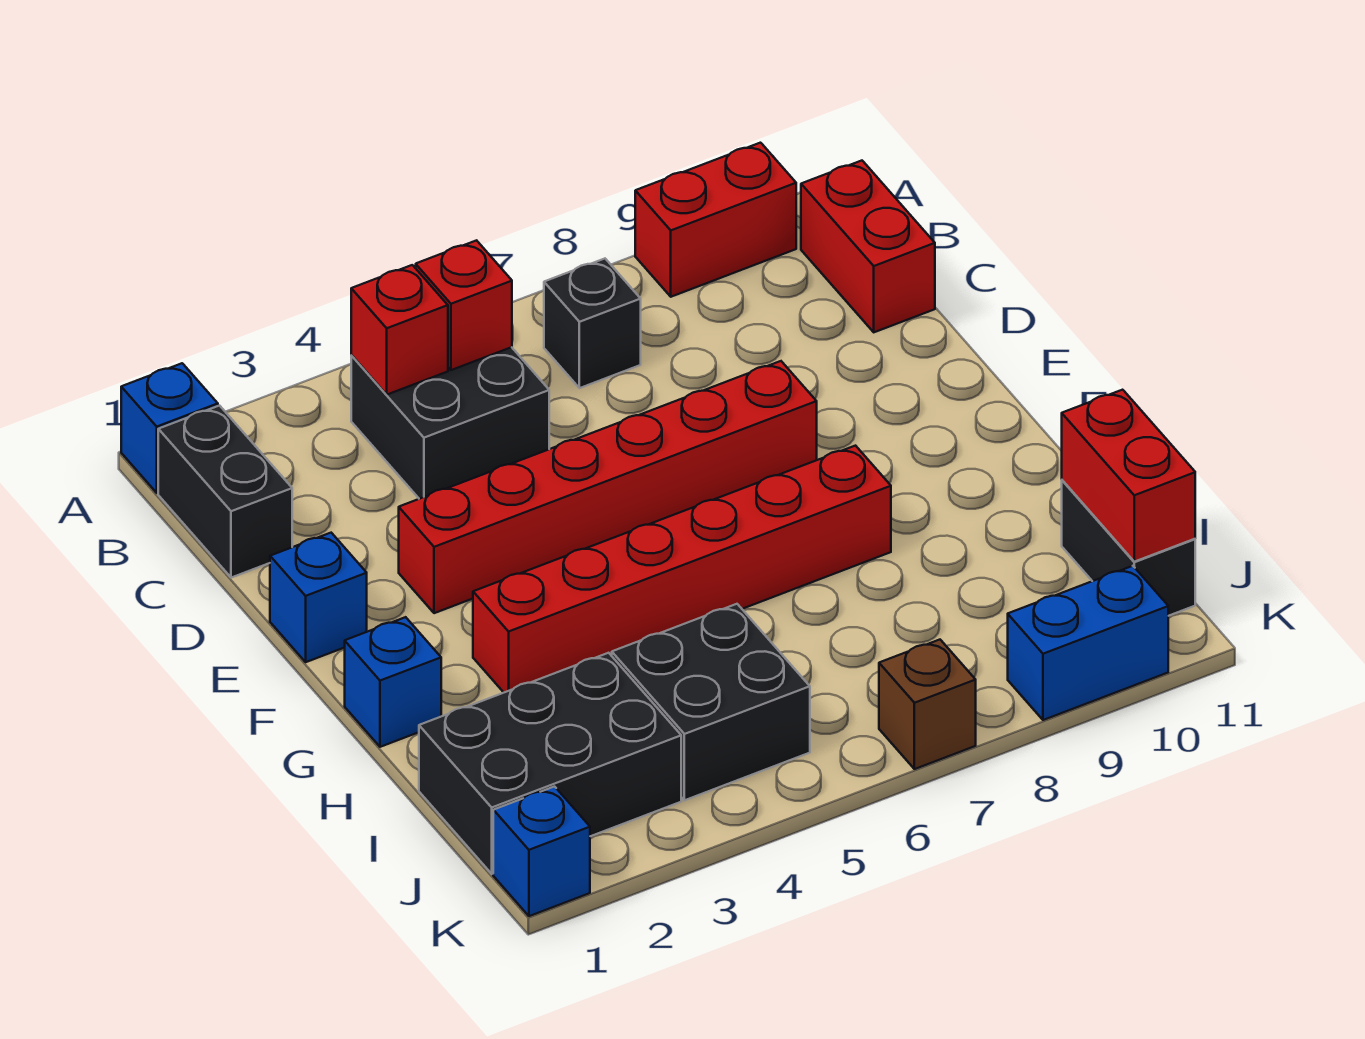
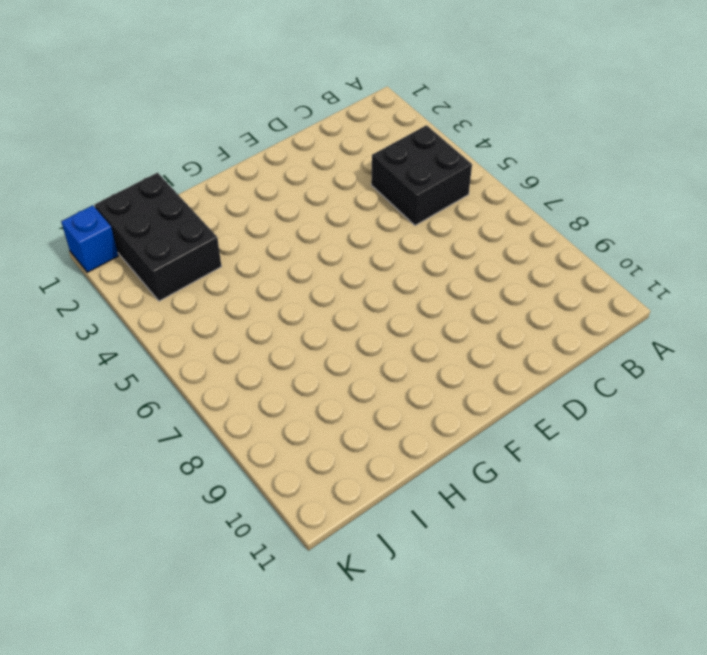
none -> blue 1x1 brick [121,363,218,493]
none -> red 1x2 brick [635,143,796,297]
none -> black 1x2 brick [158,406,292,578]

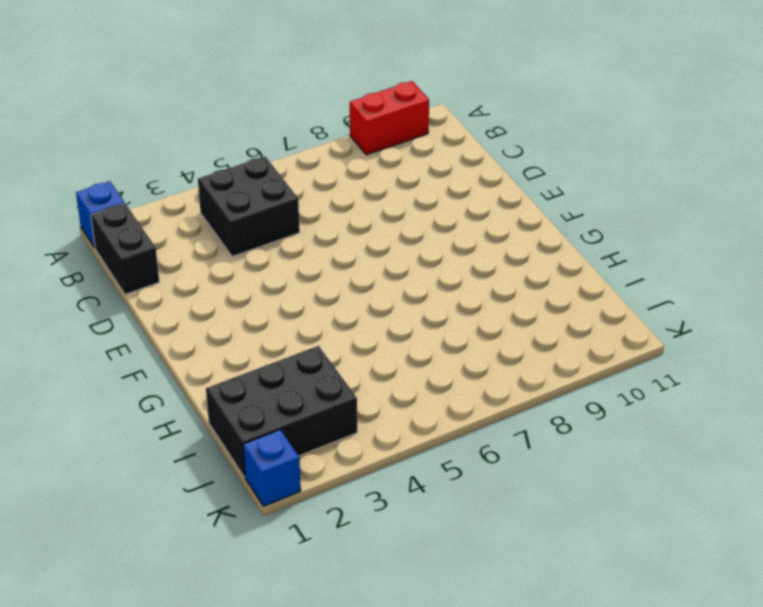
none -> black 1x1 brick [544,259,641,388]
none -> red 1x2 brick [801,161,935,332]
none -> blue 1x1 brick [270,533,367,662]

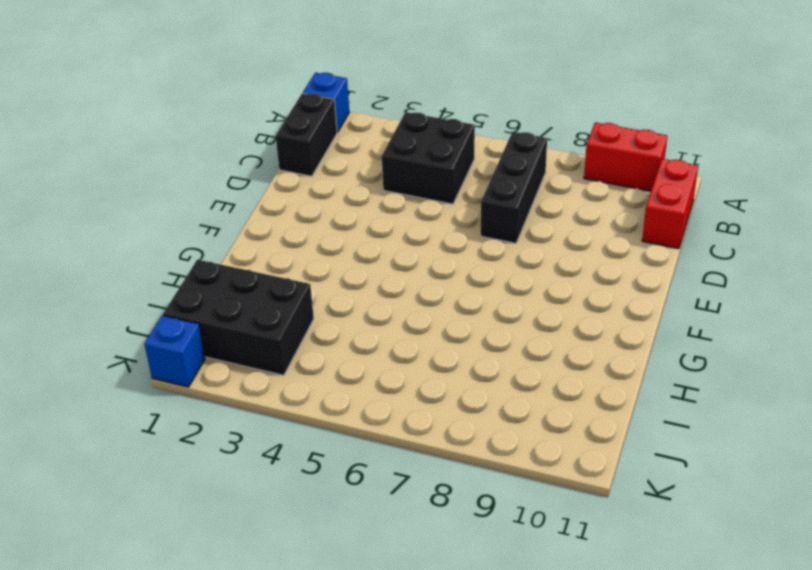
black 1x3 brick [481,132,547,243] -> black 1x1 brick [544,259,641,388]
none -> blue 1x1 brick [270,533,367,662]
none -> red 1x6 brick [399,361,817,613]
none -> blue 1x1 brick [345,617,441,747]

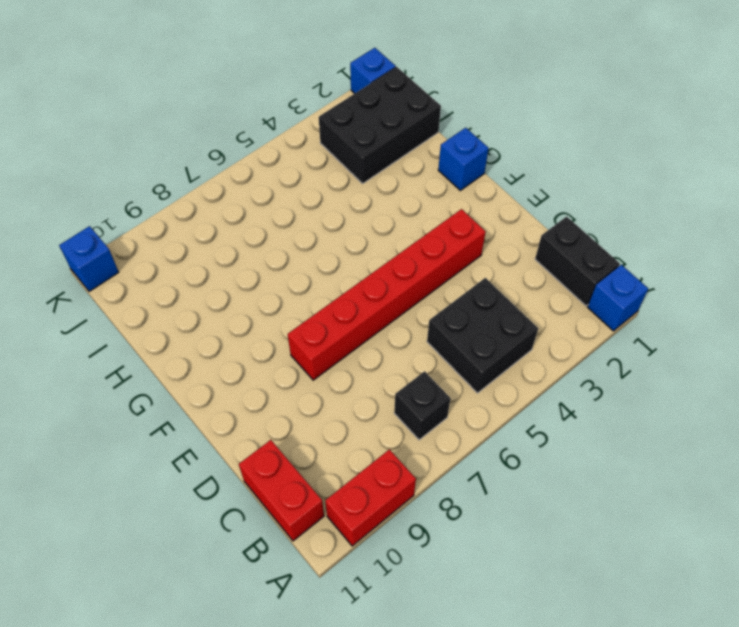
blue 1x1 brick [59,226,119,292] -> blue 1x1 brick moved to [270,533,367,662]
none -> red 1x6 brick [473,446,891,692]
none -> black 2x2 brick [612,604,810,800]
none -> black 1x2 brick [1062,480,1195,616]

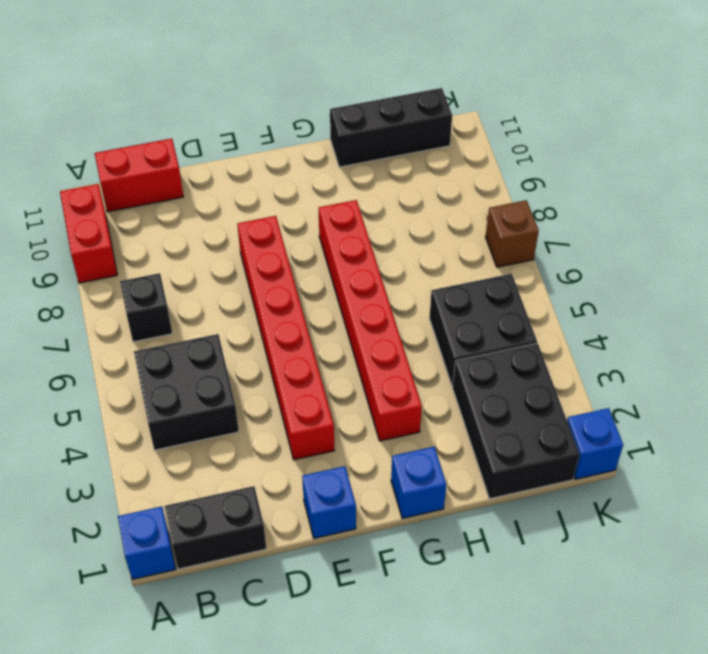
black 1x3 brick [330,88,452,167] -> black 1x2 brick [1062,480,1195,616]
none -> blue 1x2 brick [1008,566,1168,720]
none -> red 1x1 brick [351,265,448,395]
none -> red 1x1 brick [416,240,512,370]

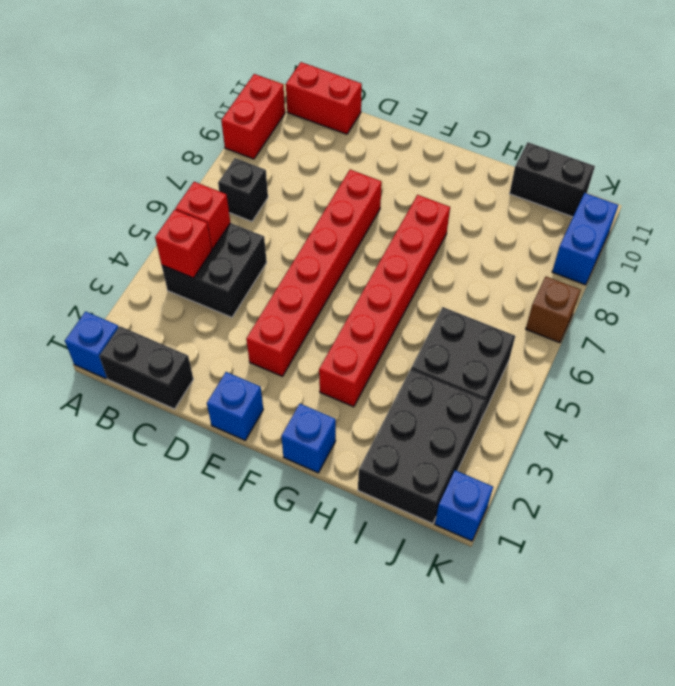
none -> red 1x2 brick [1062,390,1195,562]

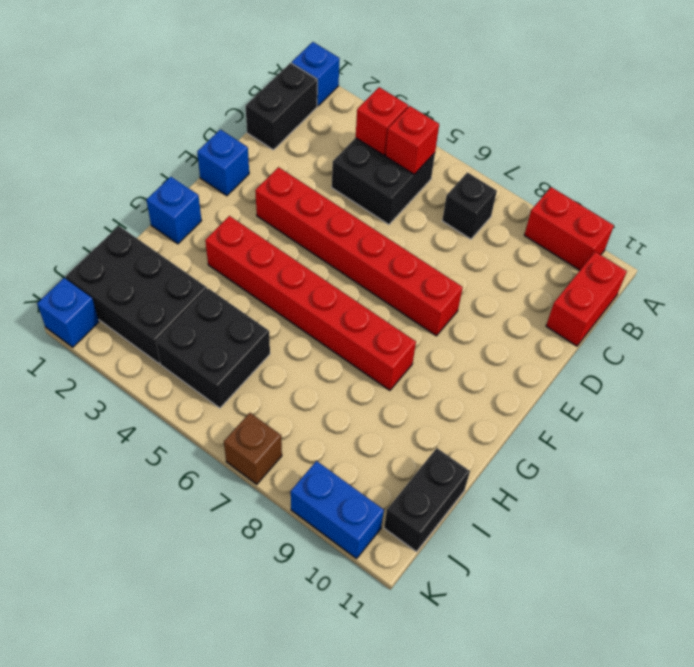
none -> red 1x2 brick [1062,390,1195,562]

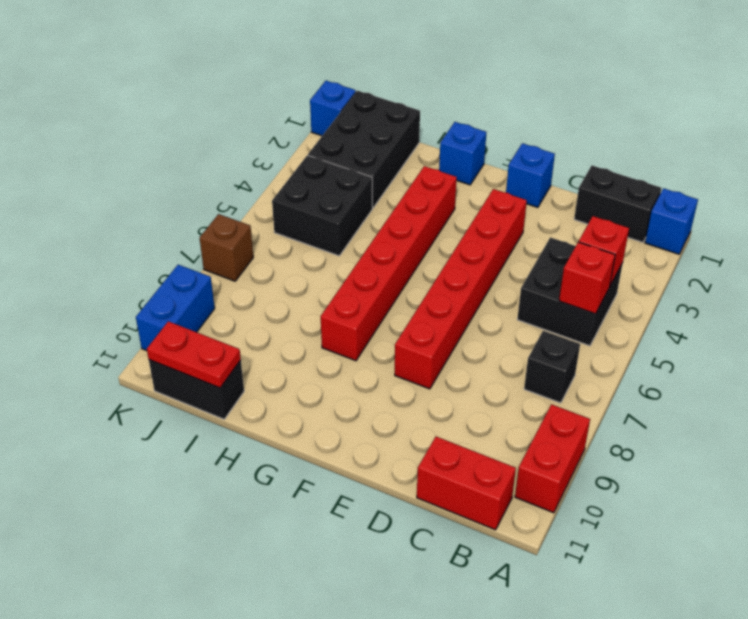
red 1x2 plate [147,321,241,388] -> red 1x2 brick [1062,390,1195,562]

